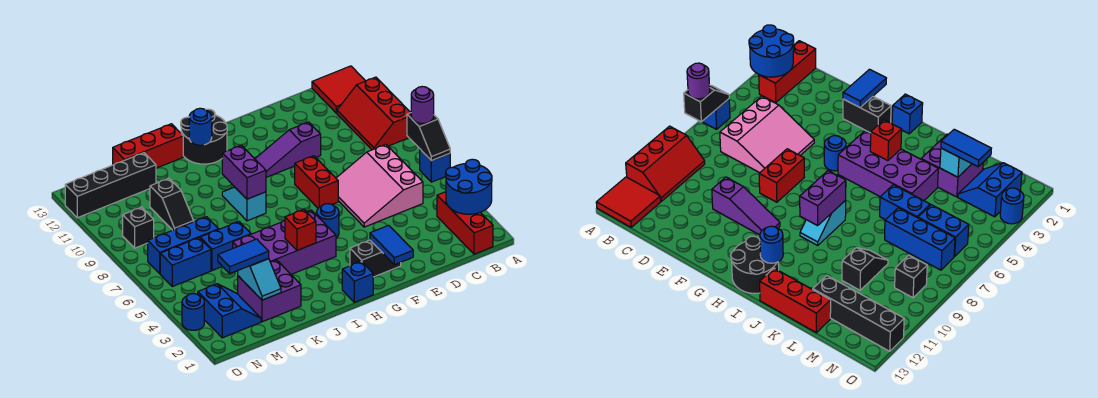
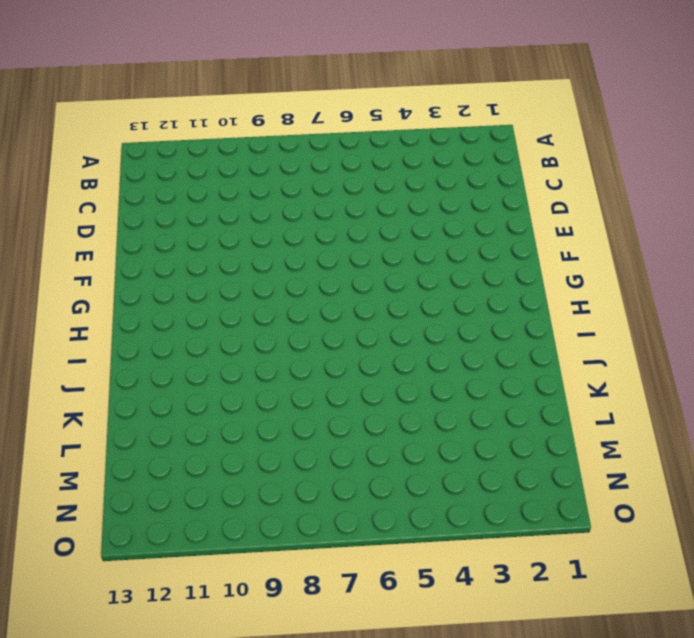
none -> blue 1x1 brick [420,149,450,182]
none -> red 2x3 slope [337,77,411,150]
none -> red 2x2 tile [312,66,365,113]
none -> red 1x3 brick [437,192,493,254]

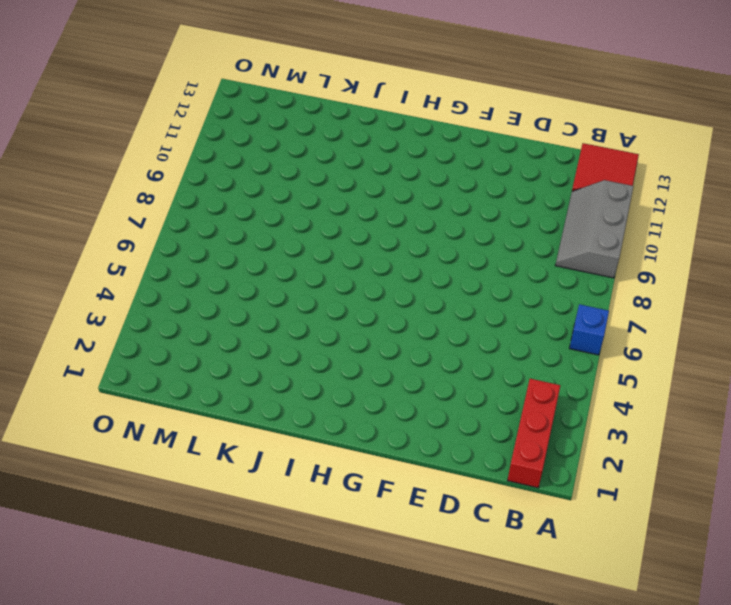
grey 2x3 slope [555,180,633,278] -> red 2x3 slope [337,77,411,150]
none -> pink 3x3 slope [336,145,423,227]
none -> purple 1x3 slope [255,122,321,177]
none -> black 1x2 brick [350,240,401,277]
none -> red 1x2 brick [295,156,338,208]

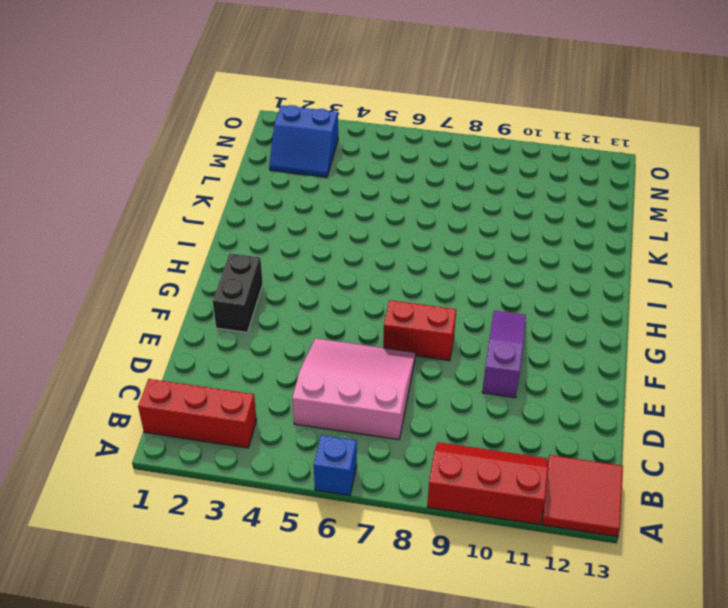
none -> blue 1x1 round brick [317,204,339,238]
none -> blue 1x1 brick [342,261,373,302]
none -> purple 2x4 brick [233,210,336,274]
none -> black 2x2 round brick [181,109,227,164]

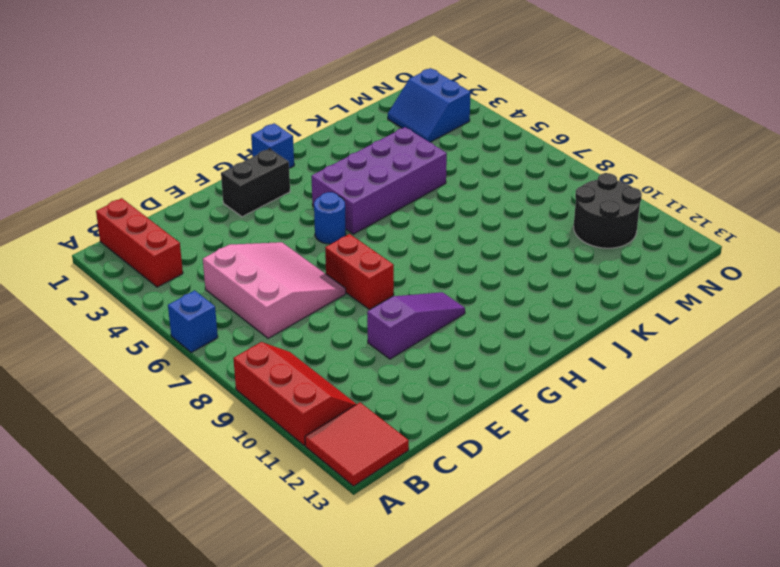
black 2x2 round brick [574,173,642,248] -> black 2x2 round brick moved to [181,109,227,164]
none -> cyan 1x2 slope [222,187,266,221]
none -> red 1x3 brick [113,124,183,168]
none -> purple 2x2 brick [238,260,301,322]
none -> blue 1x2 brick [200,222,251,271]

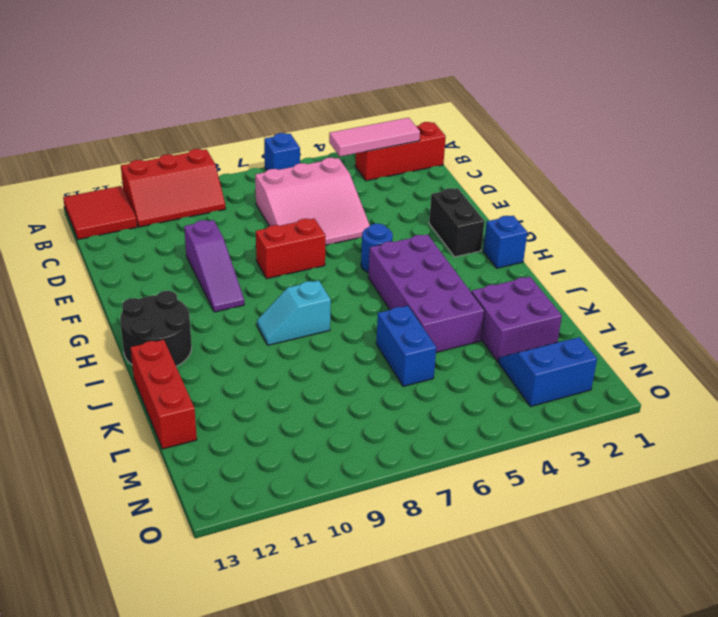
pink 1x3 tile [329,118,420,156] -> blue 2x2 round brick [446,159,492,214]
none -> blue 1x3 brick [148,217,219,274]
none -> black 1x2 slope [150,178,194,230]
none -> black 1x4 brick [65,153,156,218]
none -> blue 1x2 brick [160,238,211,286]

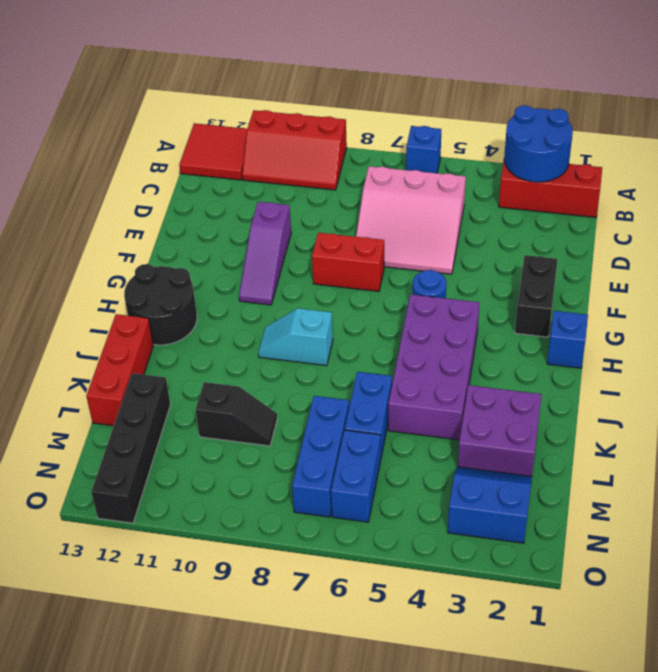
none -> black 1x1 brick [123,207,154,248]
none -> blue 1x1 round brick [182,294,204,330]
none -> black 1x2 slope [407,113,450,161]
none -> blue 1x2 tile [370,225,413,265]

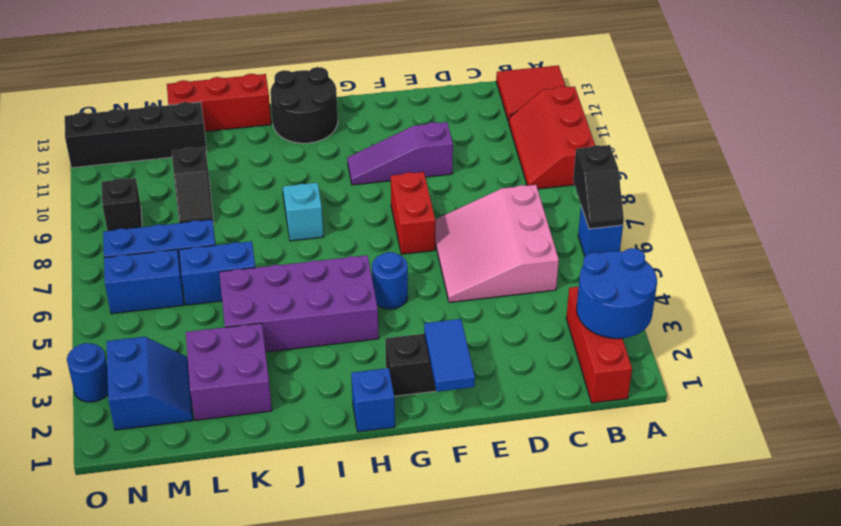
none -> red 1x1 brick [285,209,316,250]
none -> purple 1x2 brick [222,145,266,199]
none -> blue 1x1 round brick [189,108,212,145]
none -> cyan 1x2 slope [238,258,281,300]

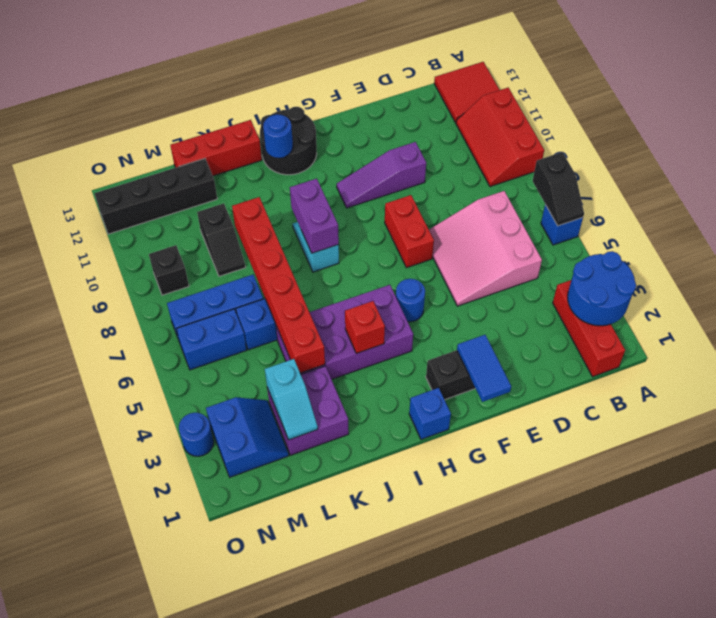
red 1x6 brick [232,197,325,373] -> none
none -> purple 1x1 round brick [411,87,434,123]
none -> blue 1x2 tile [218,239,269,273]

